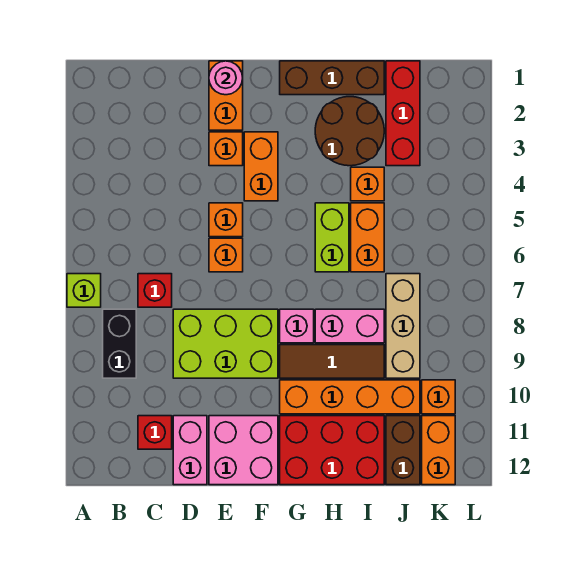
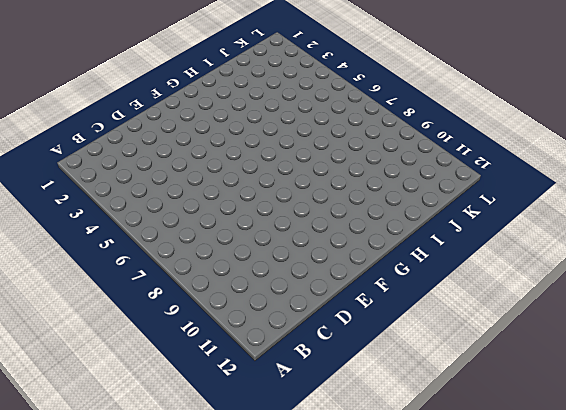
none -> lime 1x1 brick [67,274,101,307]
none -> black 1x2 brick [103,309,136,378]
none -> red 1x1 brick [138,274,172,307]

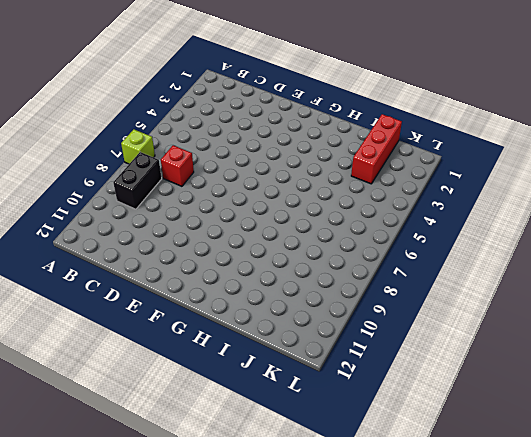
none -> red 1x1 brick [138,416,172,449]
none -> lime 2x3 brick [173,309,278,378]
none -> pink 1x2 brick [173,416,207,485]

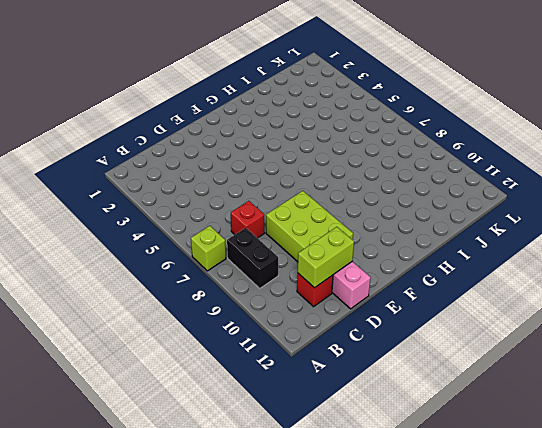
lime 1x2 brick [298,227,354,288] -> lime 1x2 brick turned to [315,203,349,272]
lime 2x3 brick [266,191,353,262] -> lime 2x3 brick turned to [173,309,278,378]
none -> orange 1x2 brick [209,61,243,130]
none -> orange 1x1 brick [209,132,243,166]
none -> orange 1x1 brick [209,203,243,237]

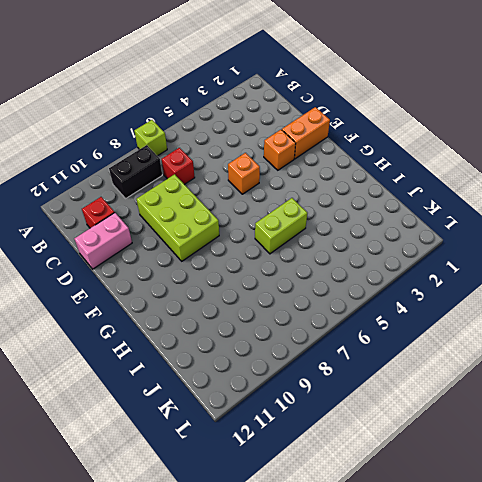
none -> orange 1x1 brick [209,238,243,272]
none -> pink 2x2 brick [209,416,278,485]
none -> orange 1x2 brick [244,132,278,201]

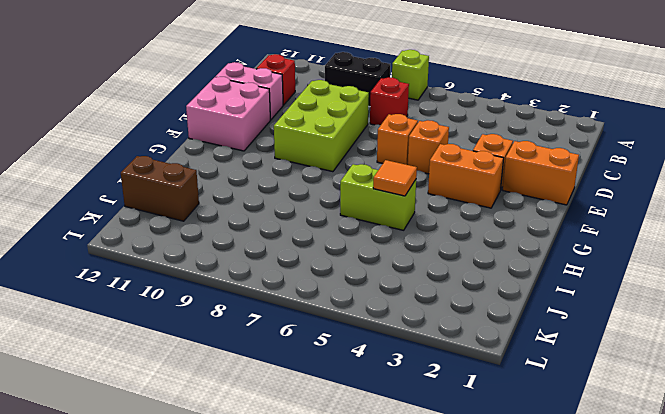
orange 1x1 tile [373,160,417,196] -> none
none -> brown 1x3 brick [280,61,384,95]
none -> pink 1x1 brick [280,309,314,343]
none -> brown 1x3 tile [280,345,384,378]

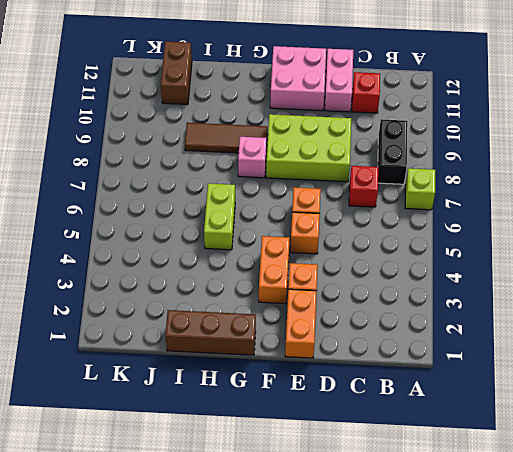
none -> orange 1x4 brick [280,380,420,414]
none -> red 2x3 brick [280,416,384,485]
none -> brown 2x2 round brick [315,97,384,166]

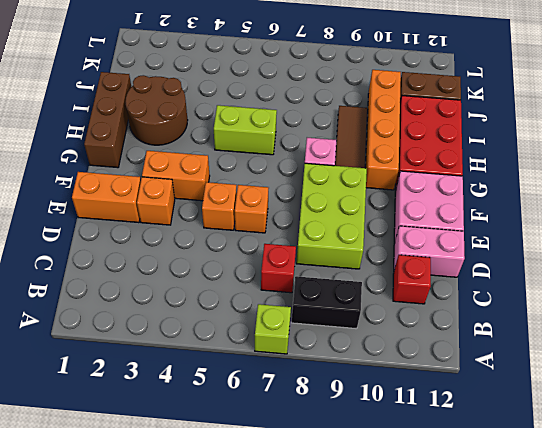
none -> pink 1x2 brick [315,309,384,343]
none -> orange 1x1 brick [351,167,384,201]
none -> orange 1x2 brick [351,203,384,272]

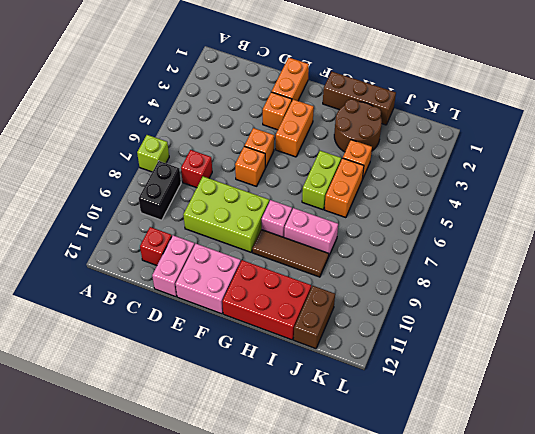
none -> orange 1x4 brick [280,380,420,414]
none -> red 1x3 brick [386,61,420,166]
none -> tan 1x3 brick [386,274,420,378]

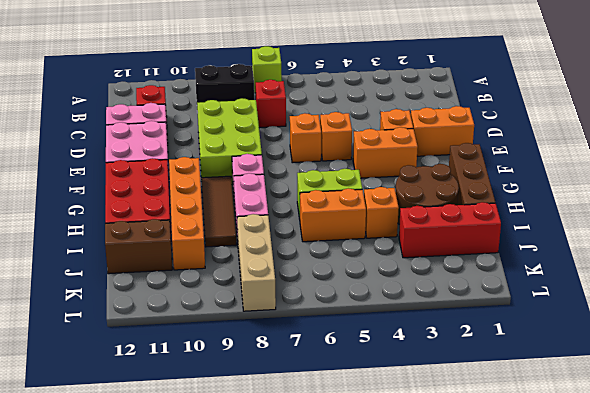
tan 1x3 brick [237,214,276,311] -> tan 1x3 brick turned to [386,274,420,378]
none -> orange 1x1 brick [422,380,455,414]
none -> orange 1x2 brick [422,416,455,485]
none -> pink 1x1 round brick [209,61,243,95]

